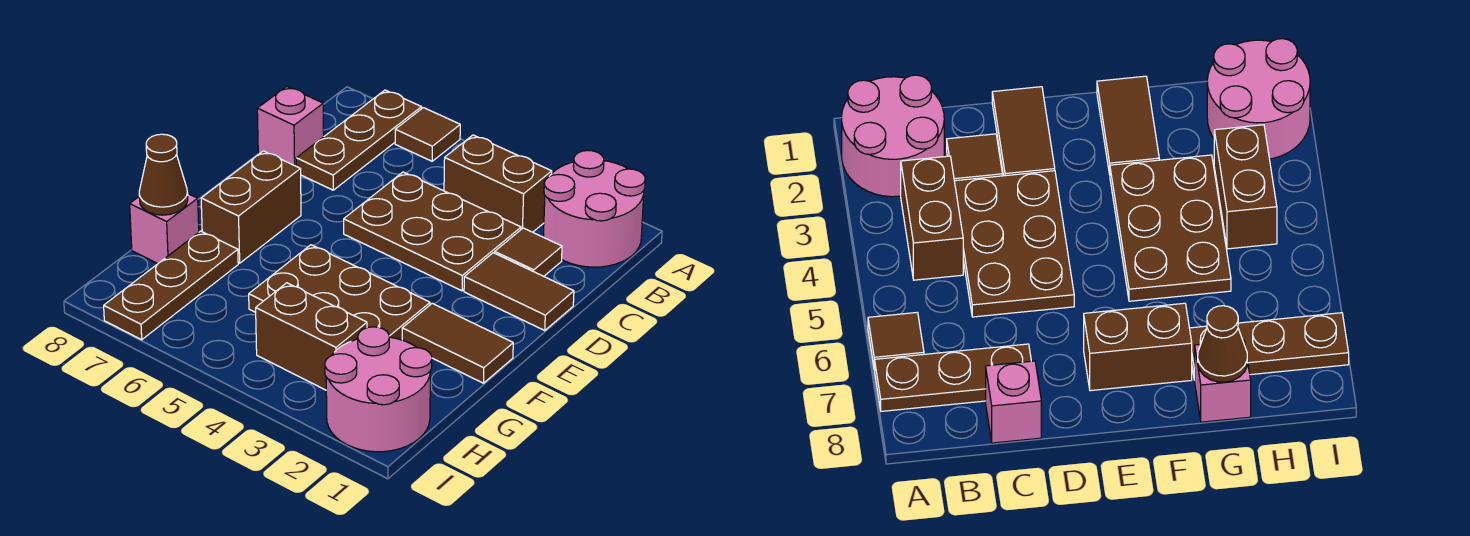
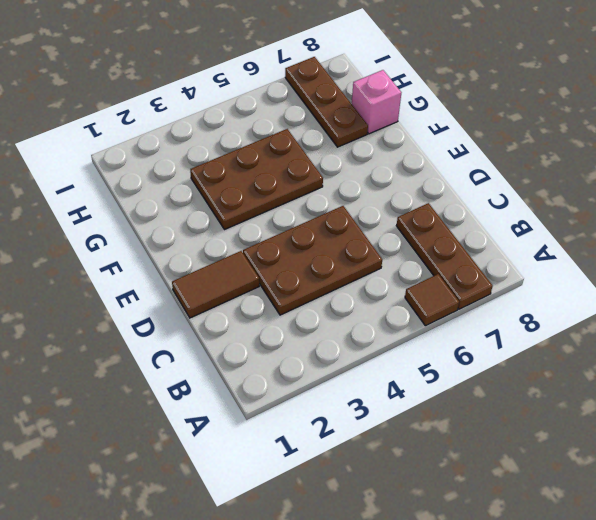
none -> pink 2x2 round brick [543,150,645,267]
none -> brown 1x2 brick [444,135,552,232]
none -> brown 1x1 tile [495,228,562,276]

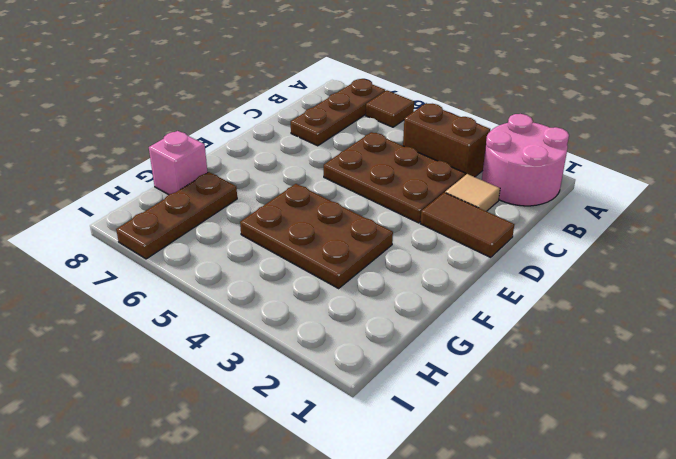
tan 1x1 tile [445,174,500,211] -> brown 1x1 tile [495,228,562,276]
none -> pink 1x1 brick [257,86,324,166]
none -> brown 1x2 brick [201,151,301,263]
none -> brown 1x2 tile [402,303,513,383]

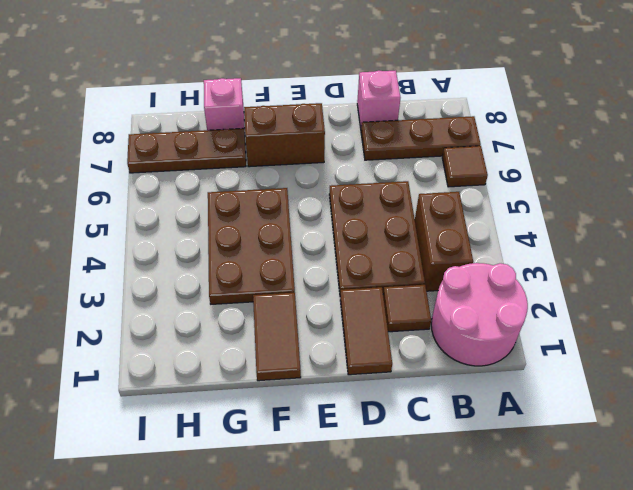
none -> pink 2x2 round brick [325,327,432,452]
none -> brown 1x2 brick [256,283,367,390]
none -> brown 1x1 cone [139,134,188,215]

